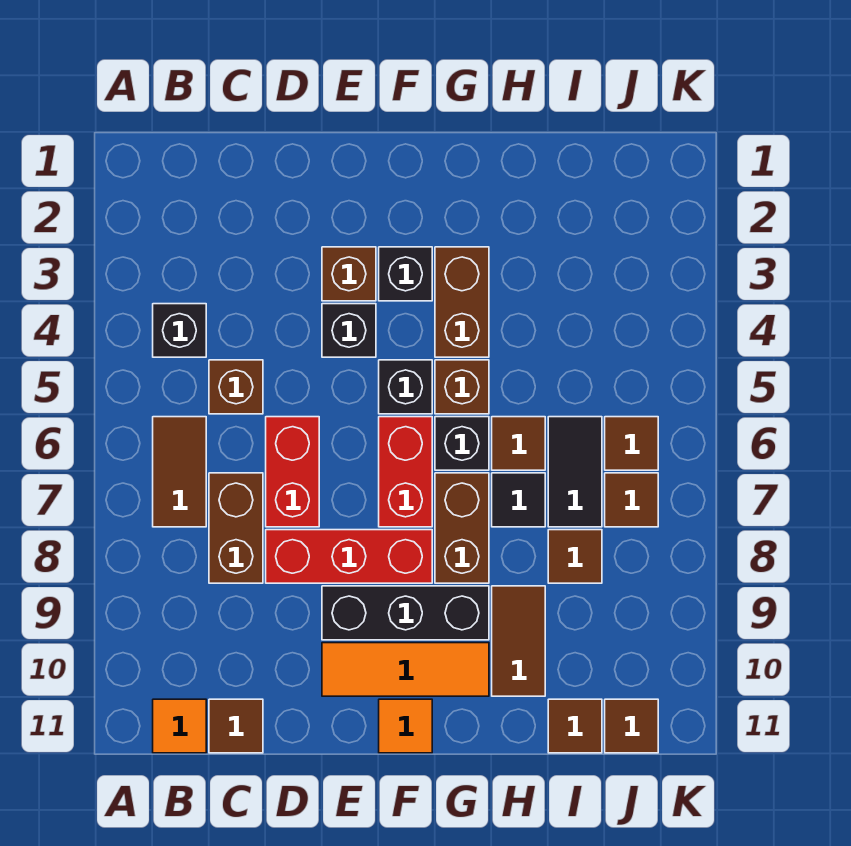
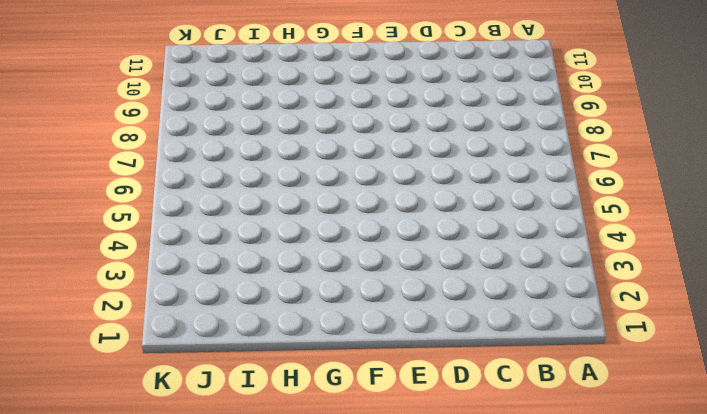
none -> black 1x1 brick [153,304,206,357]
none -> brown 1x2 tile [153,417,206,527]
none -> orange 1x1 tile [153,699,206,753]

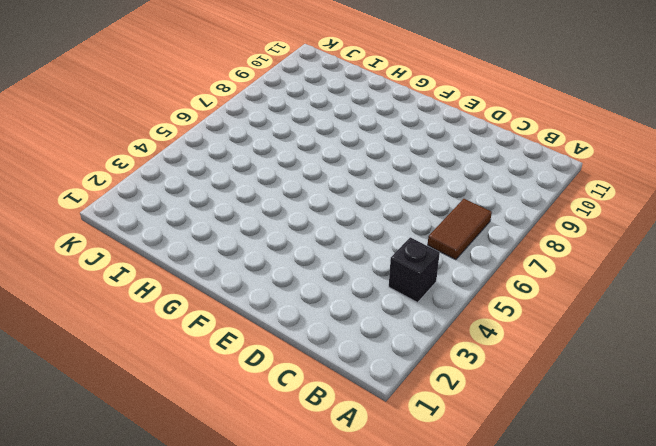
none -> orange 1x1 tile [153,699,206,753]
none -> brown 1x1 brick [209,360,263,414]
none -> brown 1x2 brick [209,473,263,583]

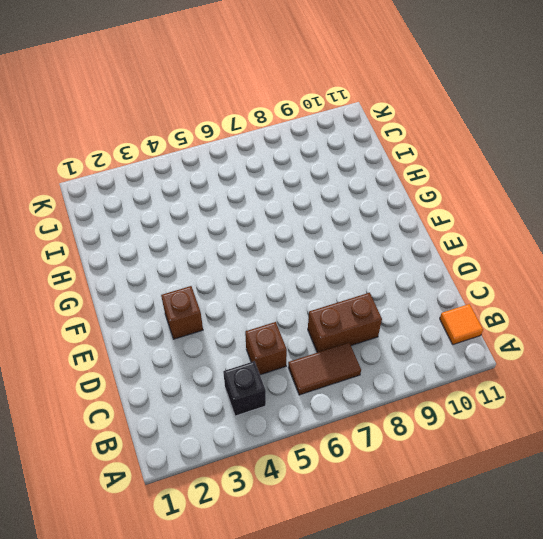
none -> brown 1x1 tile [209,699,263,753]
none -> red 1x2 brick [266,417,319,527]
none -> red 1x3 brick [266,530,432,583]

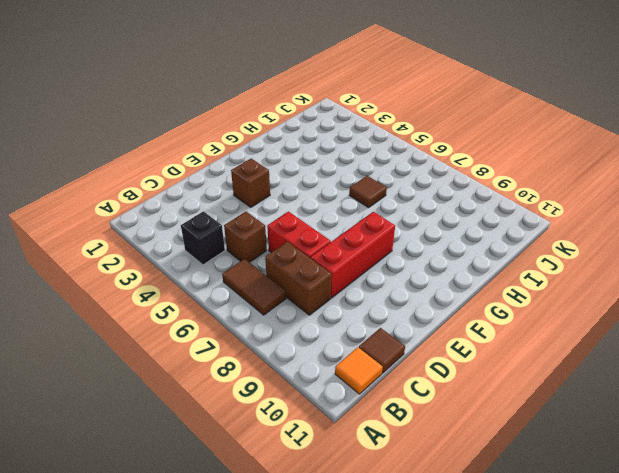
none -> black 1x1 brick [322,304,376,357]
none -> black 1x3 brick [322,586,489,640]
none -> orange 1x3 tile [322,643,489,696]

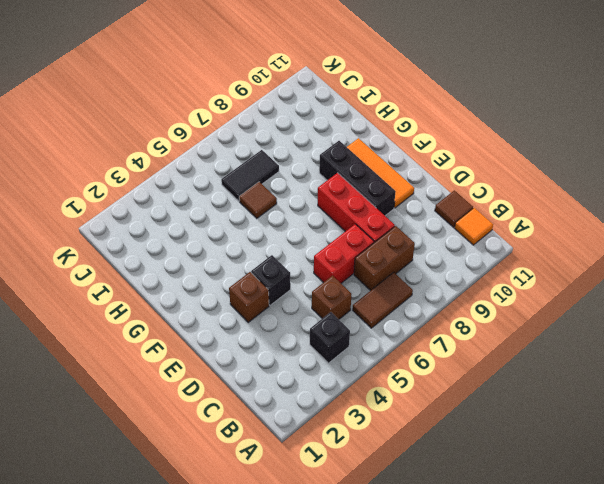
none -> black 1x1 brick [379,247,432,301]
none -> black 1x1 brick [379,360,432,414]
none -> red 1x2 brick [379,417,432,527]

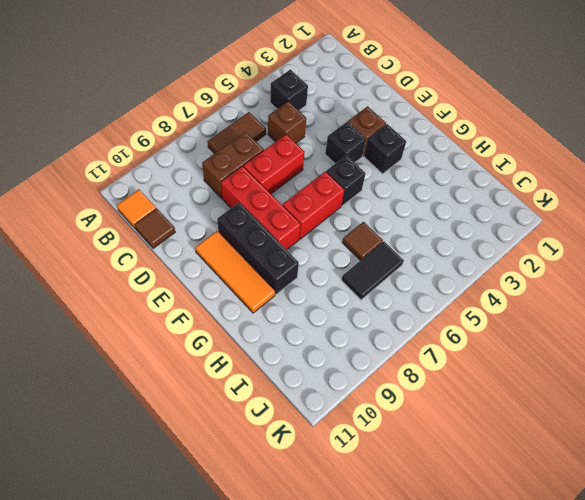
none -> orange 1x1 tile [379,699,432,753]
none -> brown 1x2 brick [435,247,489,357]
none -> brown 1x1 brick [435,360,489,414]

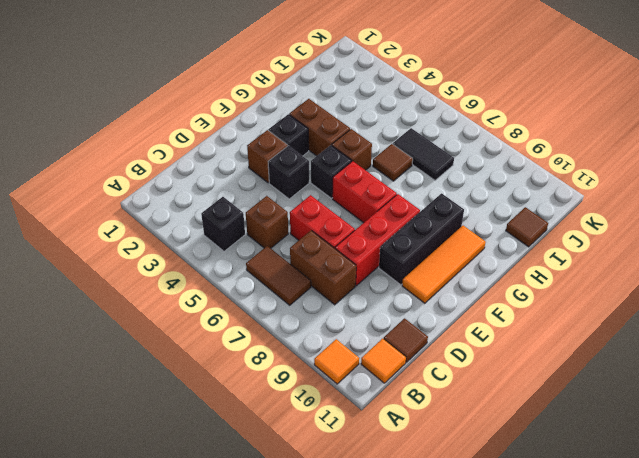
orange 1x1 tile [314,339,359,384] -> orange 1x1 tile moved to [379,699,432,753]
none -> black 1x1 brick [435,417,489,470]
none -> brown 1x2 brick [435,473,489,583]
none -> black 1x1 tile [492,473,545,527]

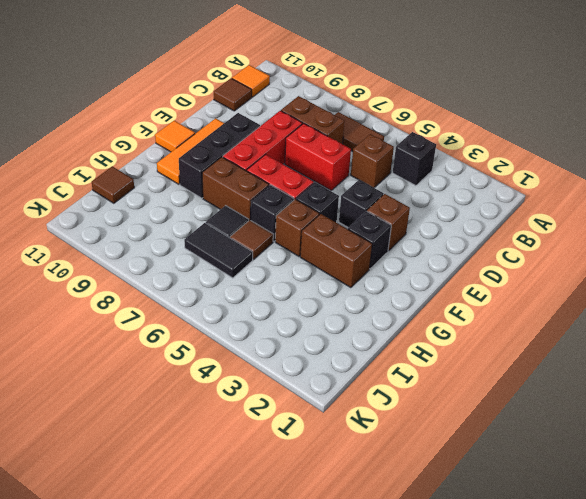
none -> brown 1x2 tile [492,586,545,696]
none -> brown 1x1 tile [548,530,602,583]
none -> brown 1x1 tile [605,417,658,470]

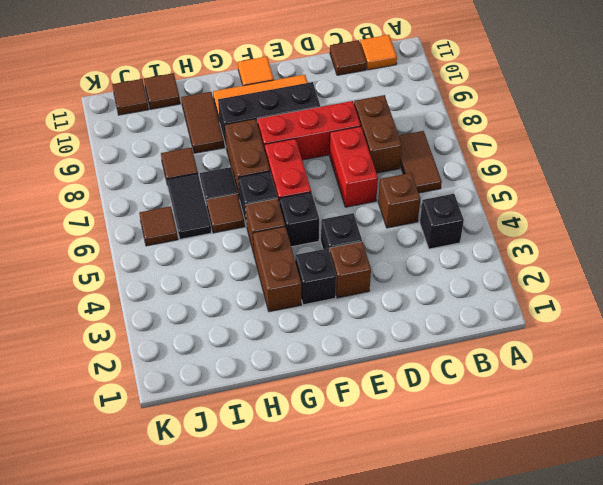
none -> brown 1x1 tile [605,473,658,527]

